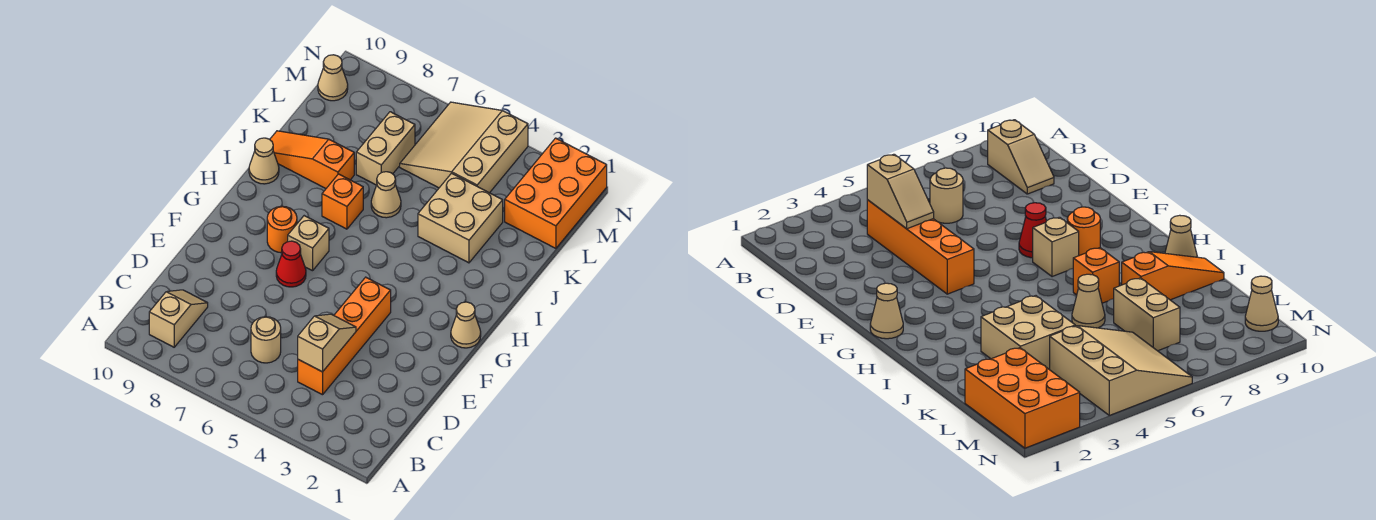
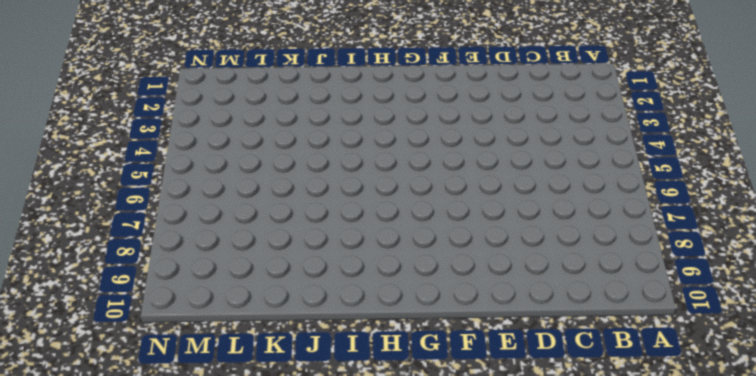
none -> tan 1x2 slope [149,290,208,347]
none -> orange 1x4 brick [298,277,391,395]
none -> tan 1x1 round brick [251,317,281,363]

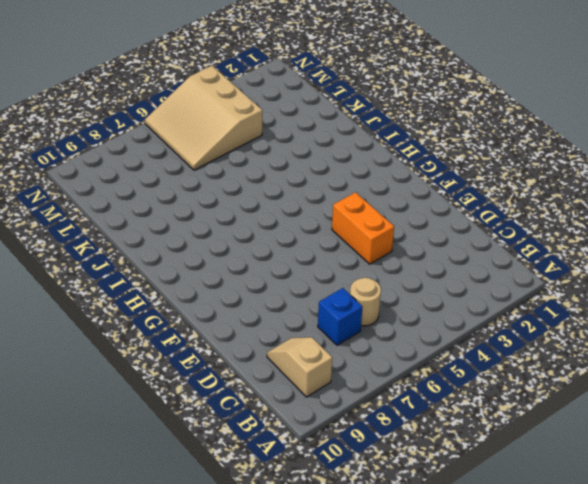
blue 1x1 brick [318,288,362,345] -> none
orange 1x2 brick [332,192,394,264] -> orange 1x4 brick [298,277,391,395]
none -> red 1x1 cone [276,241,306,287]
none -> tan 1x1 cone [451,302,481,348]
none -> tan 1x1 brick [288,216,329,271]

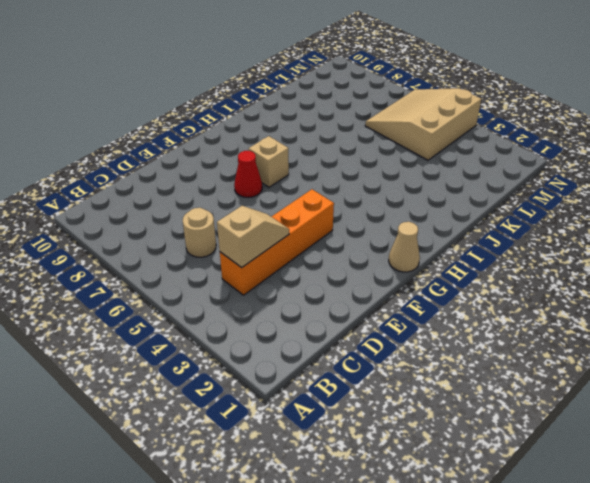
none -> tan 1x2 slope [149,290,208,347]
none -> orange 1x1 round brick [267,206,297,253]
none -> orange 1x1 brick [322,174,363,229]

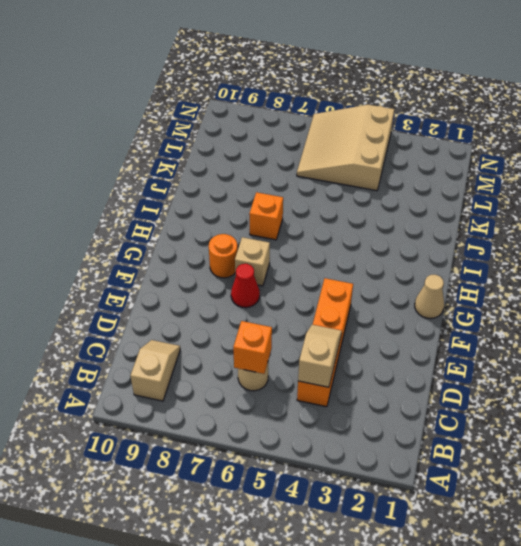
orange 1x1 brick [233,321,272,374] -> none
none -> tan 1x1 cone [249,138,279,184]
none -> tan 2x2 brick [418,173,503,263]
none -> tan 1x1 cone [371,172,401,218]

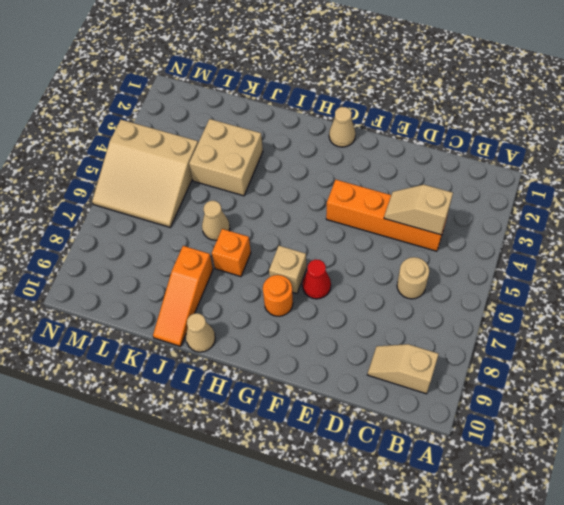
none -> tan 1x2 brick [356,112,415,185]
none -> orange 2x3 brick [505,138,607,248]
none -> tan 1x1 cone [318,55,348,101]

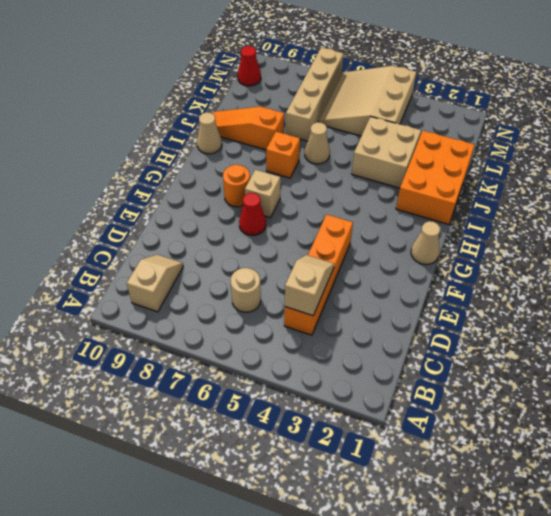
orange 2x3 brick [396,131,475,225] -> orange 2x3 brick moved to [505,138,607,248]
tan 1x4 brick [286,48,343,141] -> tan 1x2 brick [356,112,415,185]
red 1x1 cone [238,46,261,86] -> tan 1x1 cone [318,55,348,101]

